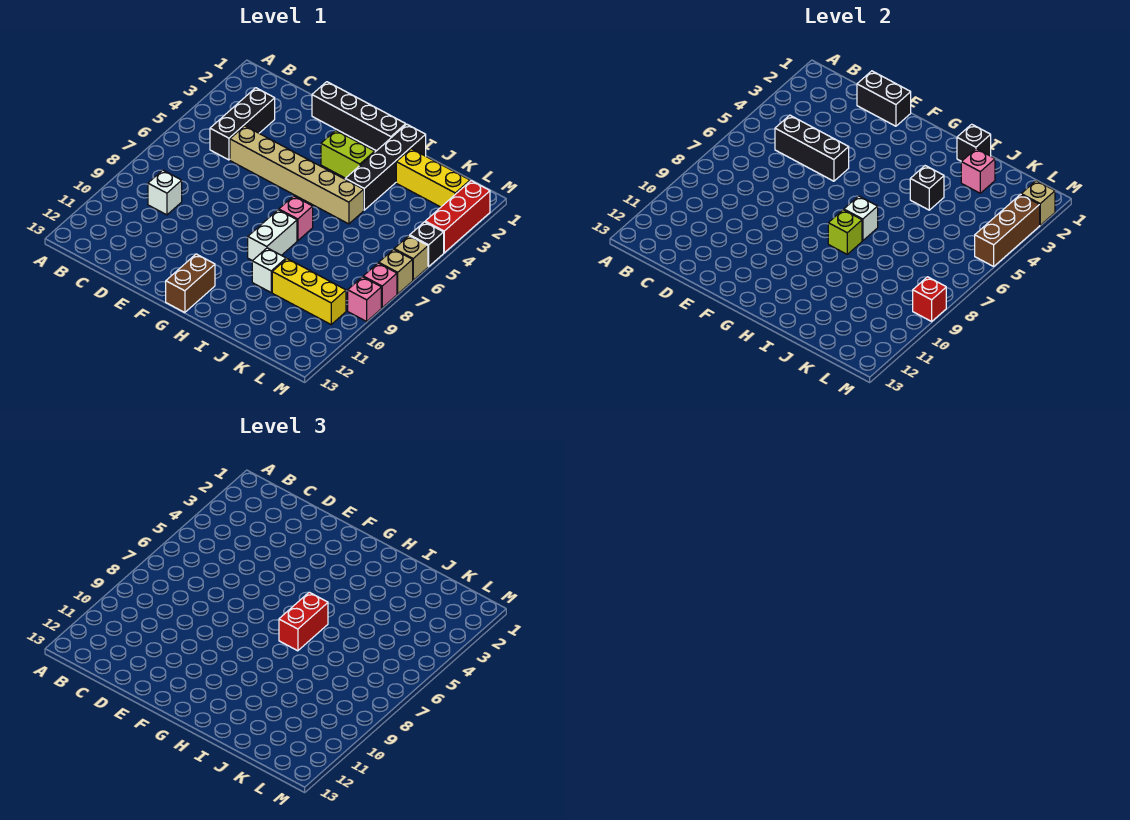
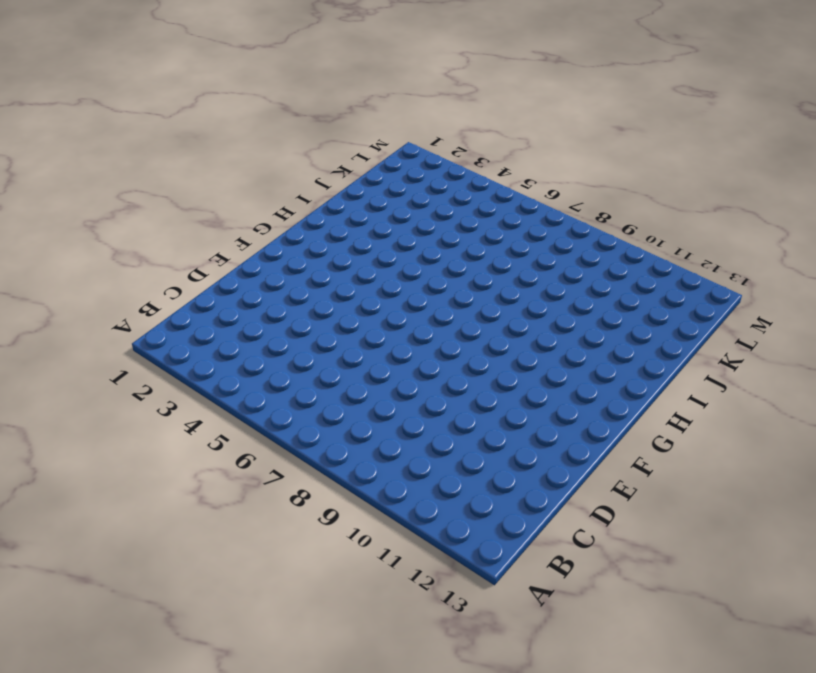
none -> black 1x3 brick [210,88,275,160]
none -> white 1x1 brick [148,170,182,215]
none -> tan 1x6 brick [230,126,364,224]

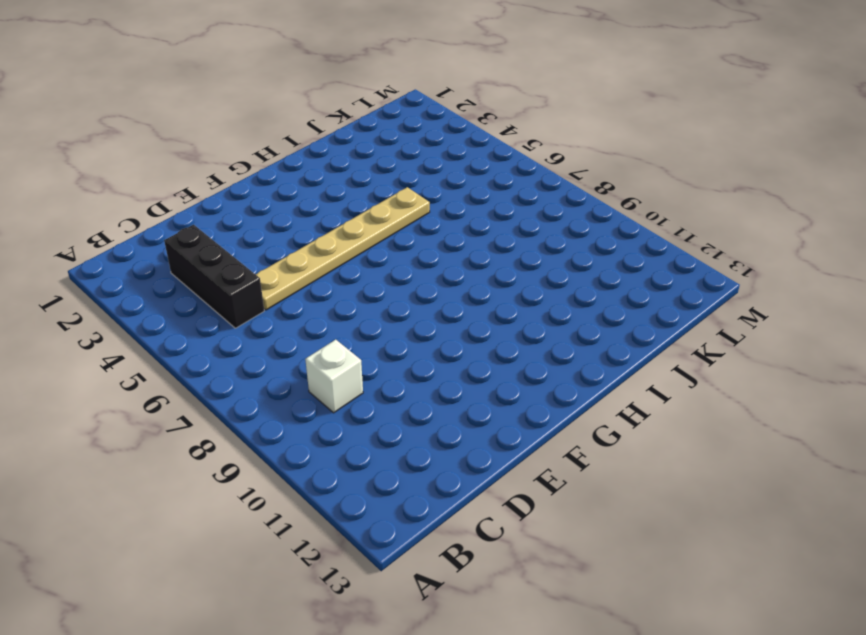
tan 1x6 plate [256,187,430,310] -> tan 1x6 brick [230,126,364,224]
none -> black 1x4 brick [312,82,406,151]
none -> lime 1x2 brick [321,130,375,178]
none -> brown 1x2 brick [166,254,215,313]

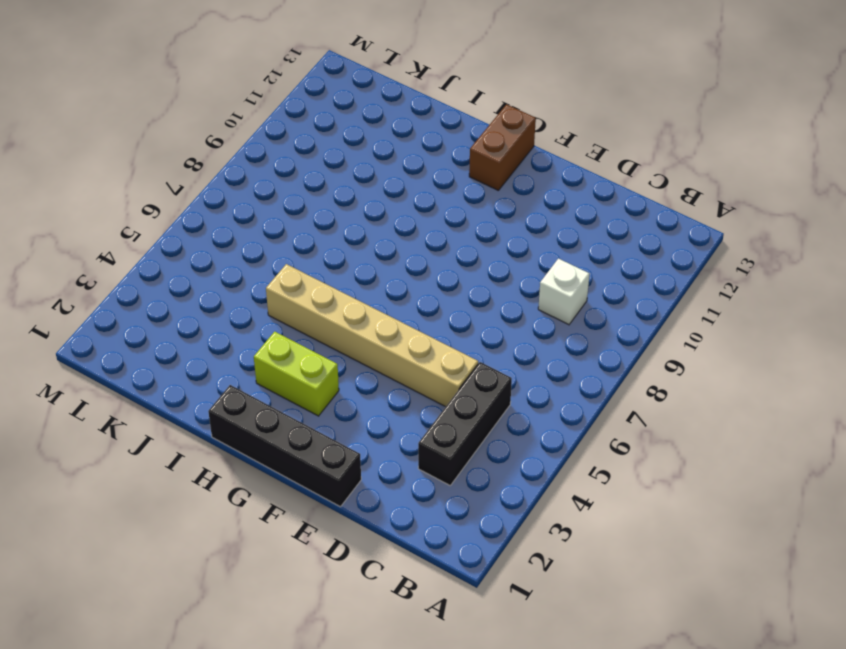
none -> pink 1x1 brick [279,196,313,241]
none -> white 1x2 brick [248,210,297,261]
none -> black 1x4 brick [345,124,426,210]

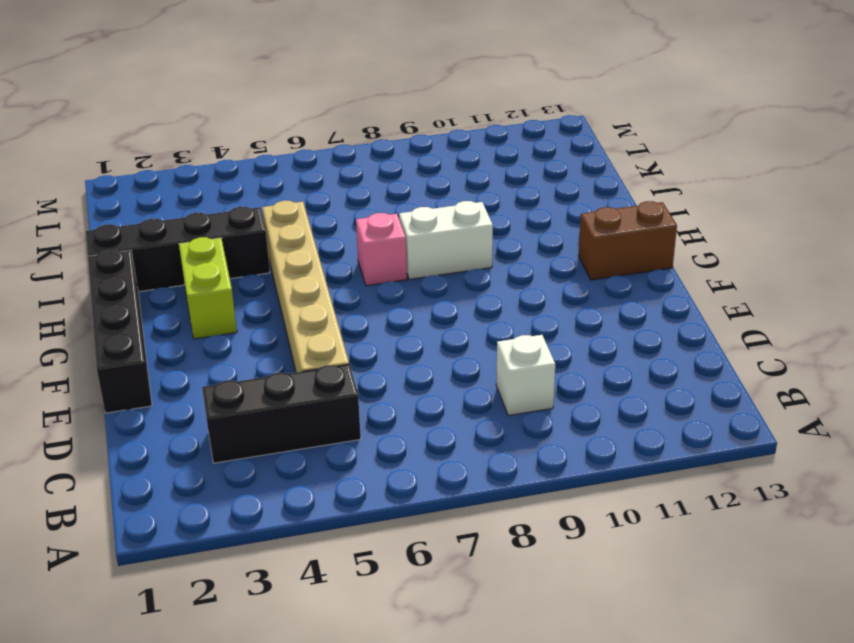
none -> white 1x1 brick [252,248,286,292]
none -> yellow 1x3 brick [396,149,470,207]
none -> yellow 1x3 brick [272,259,346,324]

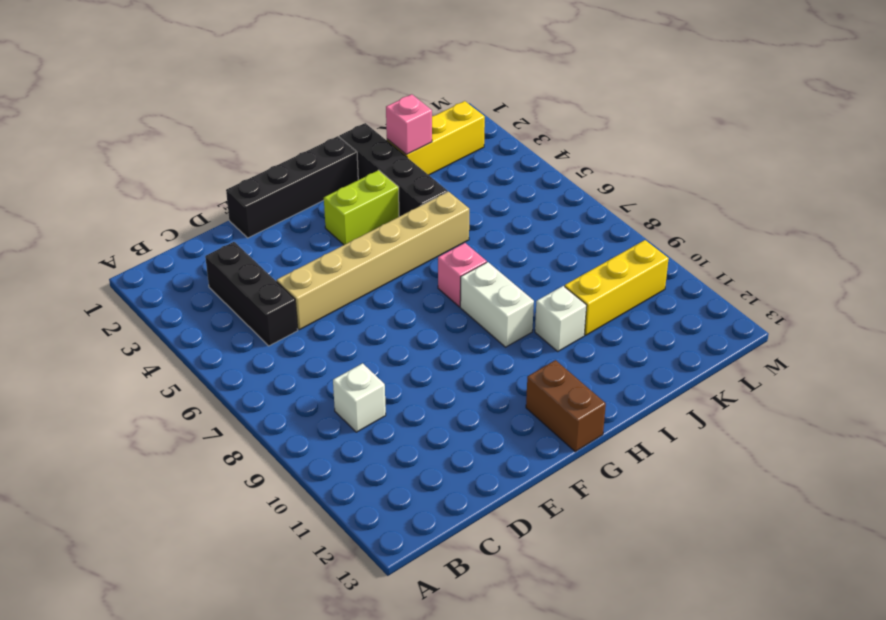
none -> red 1x3 brick [425,181,490,253]
none -> black 1x1 brick [410,222,444,266]
none -> tan 1x1 brick [394,236,428,280]

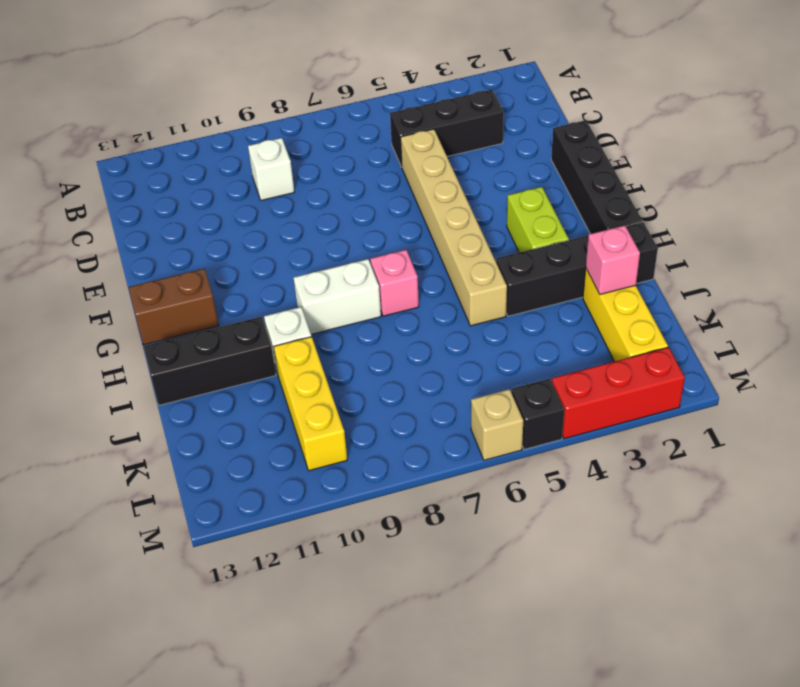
black 1x3 brick [143,317,276,405] -> black 1x3 brick turned to [775,115,849,181]
none -> tan 1x1 brick [379,249,413,294]
none -> pink 1x1 brick [363,263,397,308]
none -> pink 1x1 brick [348,277,381,321]

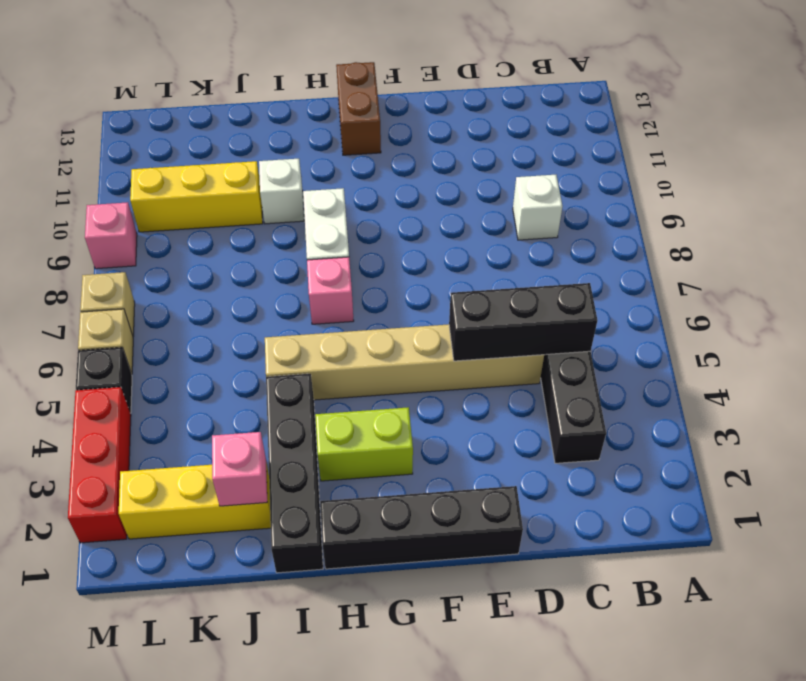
none -> pink 1x1 brick [363,263,397,308]
none -> black 1x2 brick [857,71,911,126]
none -> white 1x1 brick [844,196,878,241]

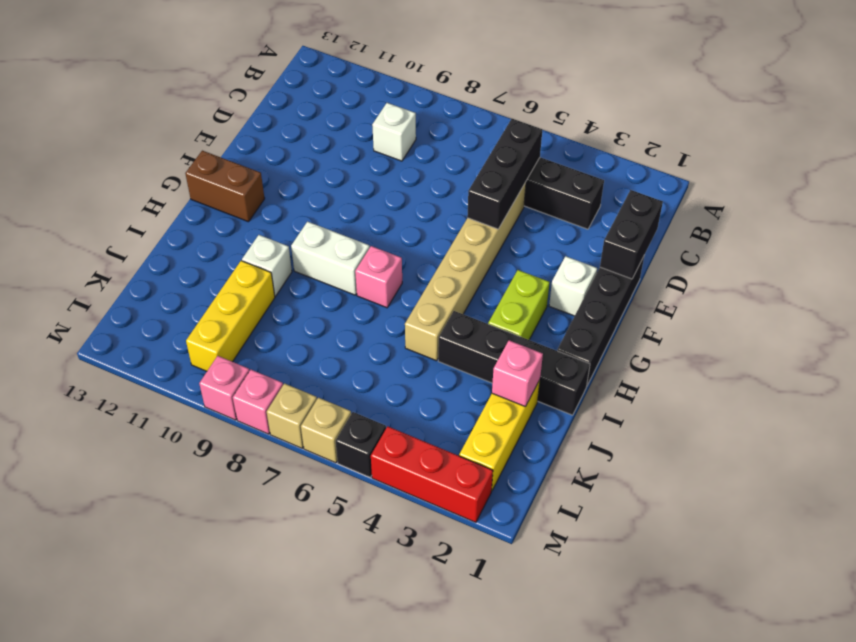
white 1x1 brick [549,256,597,316] -> white 1x1 brick moved to [844,196,878,241]
none -> lime 1x1 brick [828,210,862,254]
none -> black 1x1 brick [957,124,991,161]
none -> black 1x1 brick [910,166,944,210]

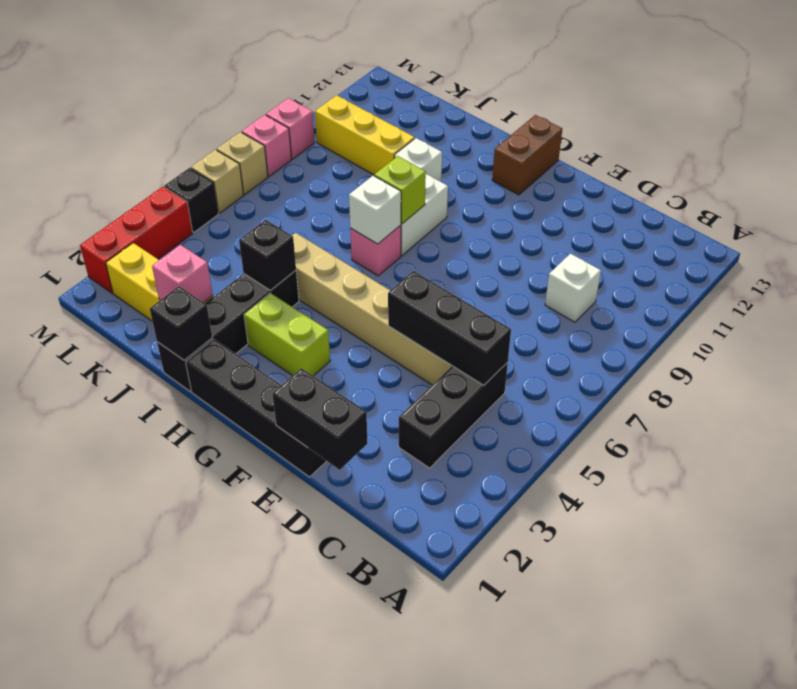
none -> tan 1x1 brick [1021,181,1055,225]
none -> brown 1x3 brick [975,194,1040,266]
none -> red 1x1 brick [913,277,946,321]

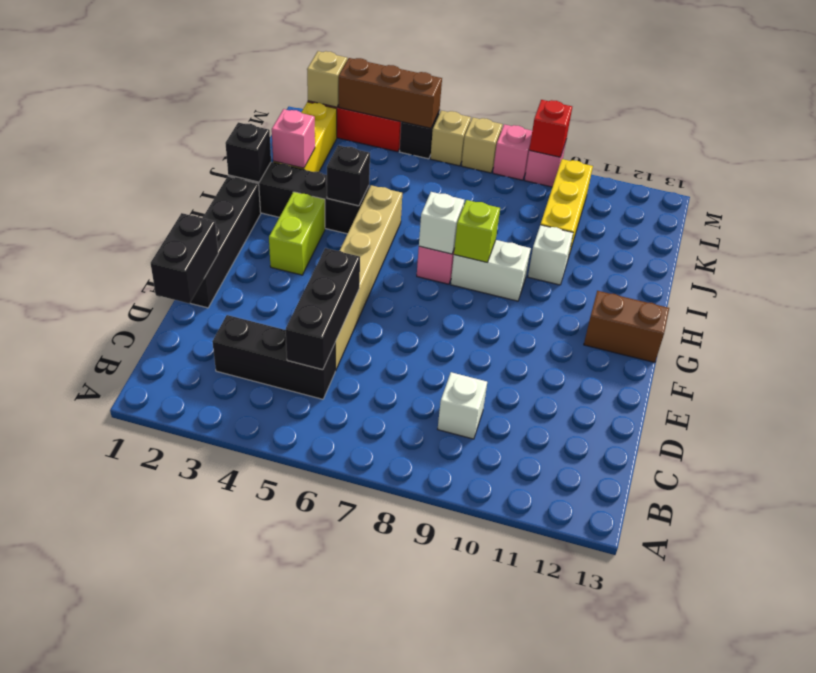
none -> red 1x2 brick [279,592,328,651]

